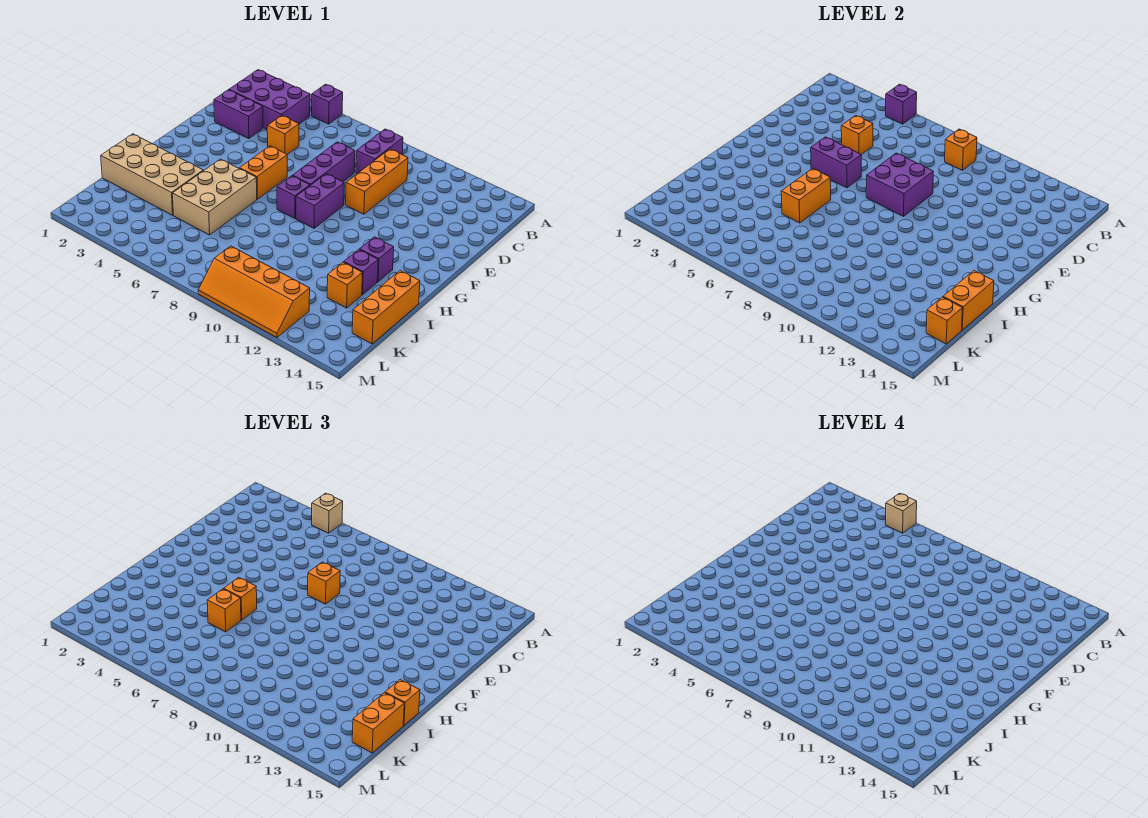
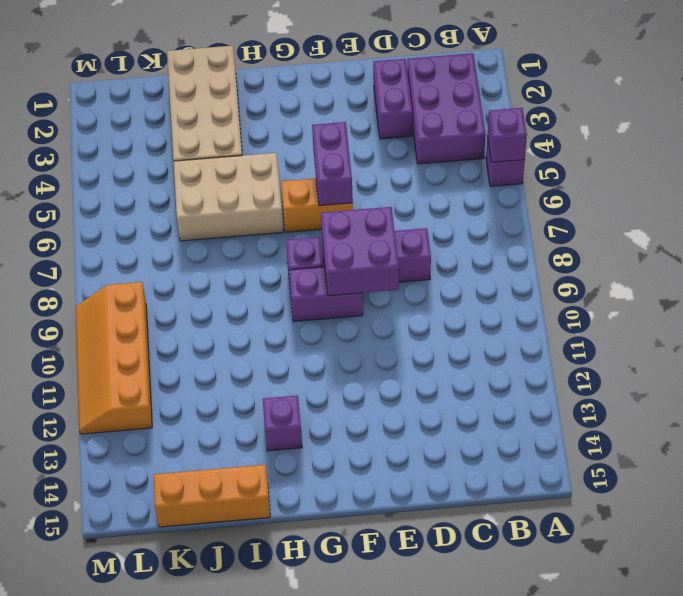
none -> purple 1x2 brick [356,129,403,174]
none -> orange 1x3 brick [346,149,408,214]
none -> orange 1x1 brick [267,115,299,155]
none -> purple 1x1 brick [344,250,378,295]

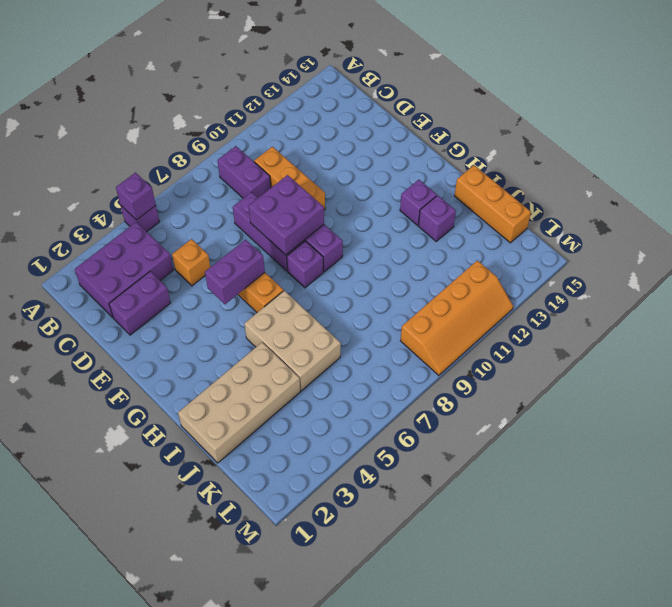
none -> orange 1x1 brick [327,262,362,308]
none -> orange 1x1 brick [945,129,977,170]
none -> orange 1x1 brick [841,115,873,155]
none -> orange 1x2 brick [781,168,831,223]

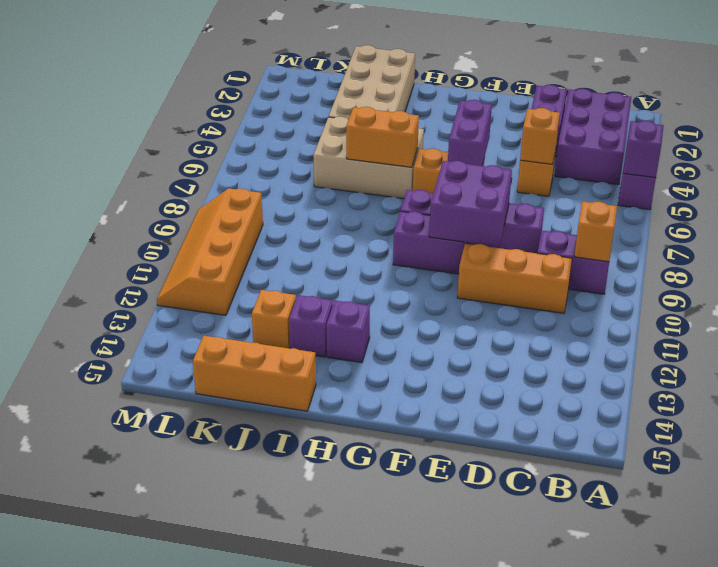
none -> orange 1x2 brick [943,271,994,330]
none -> orange 1x1 brick [926,297,963,344]
none -> tan 1x1 brick [312,493,343,533]
none -> orange 1x1 brick [308,562,340,604]

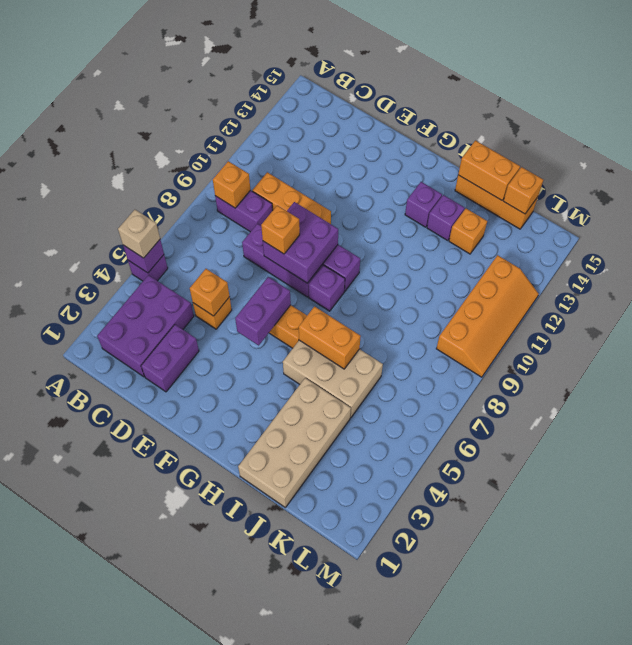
none -> orange 1x1 brick [224,577,257,620]
none -> orange 1x1 brick [207,589,241,632]
none -> orange 1x1 brick [385,680,420,726]
none -> orange 1x2 brick [352,693,404,753]

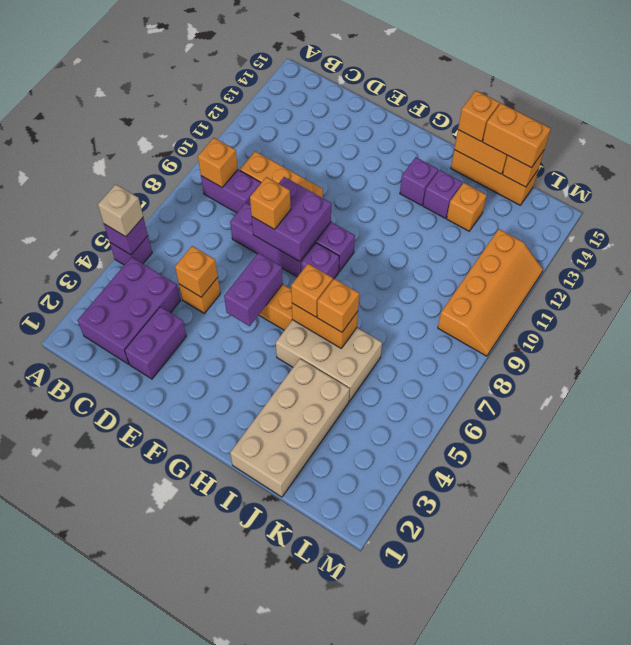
none -> tan 1x1 brick [886,493,917,533]

